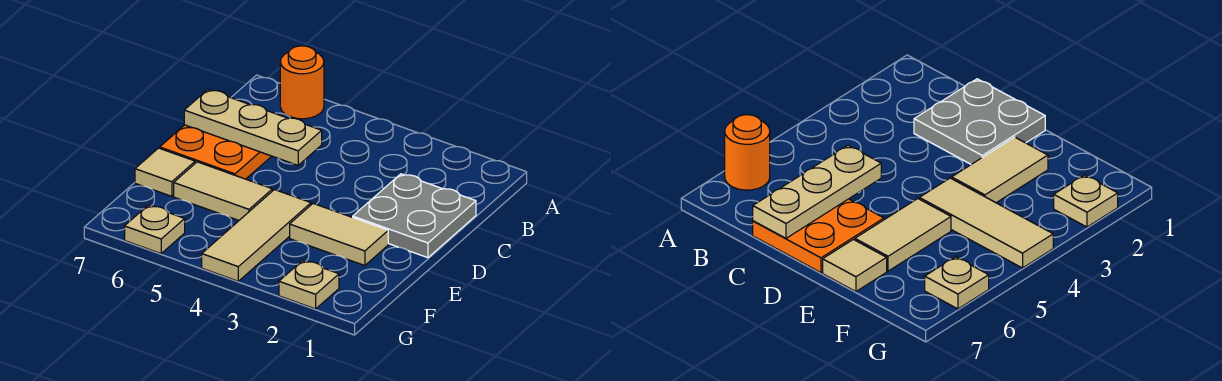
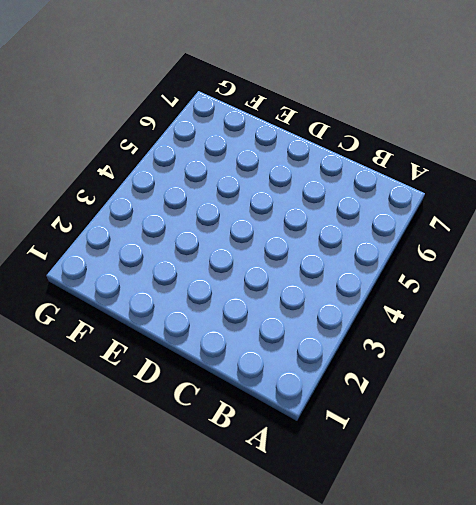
none -> orange 1x1 round brick [280,46,324,119]
none -> grey 2x2 plate [353,174,476,258]

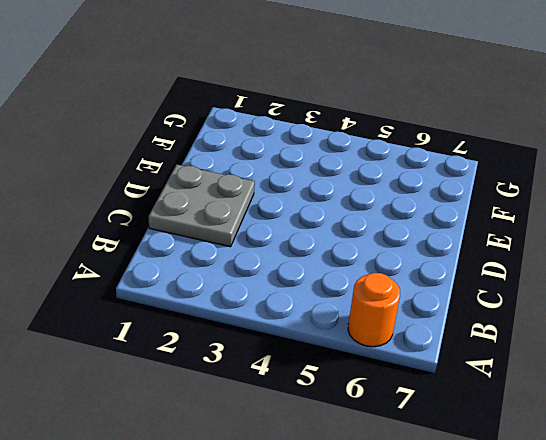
none -> orange 2x2 plate [160,125,271,179]
none -> tan 1x2 tile [290,204,388,266]

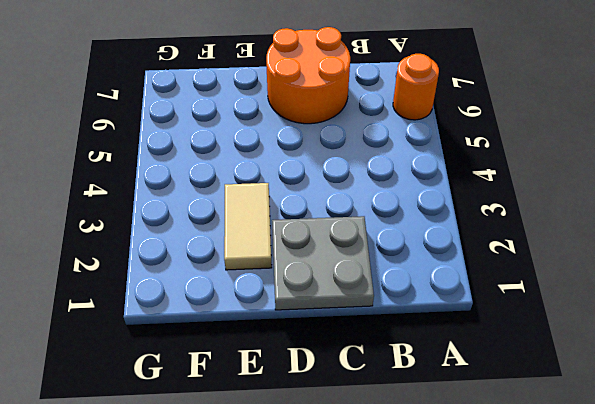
orange 2x2 round brick [266,27,350,124] -> orange 2x2 plate [160,125,271,179]
none -> tan 1x3 tile [202,190,311,281]
none -> tan 1x2 tile [174,162,272,220]

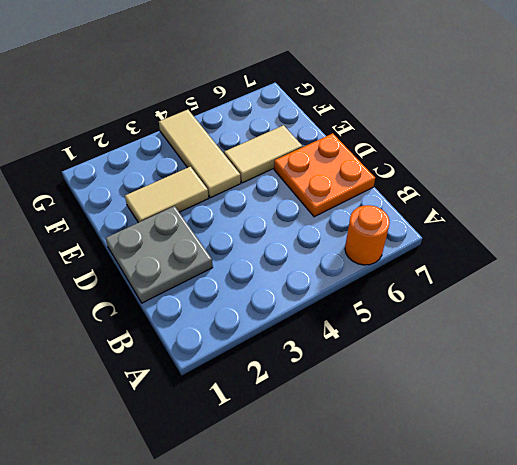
none -> tan 1x1 tile [135,148,195,196]
none -> tan 1x1 plate [279,261,339,309]

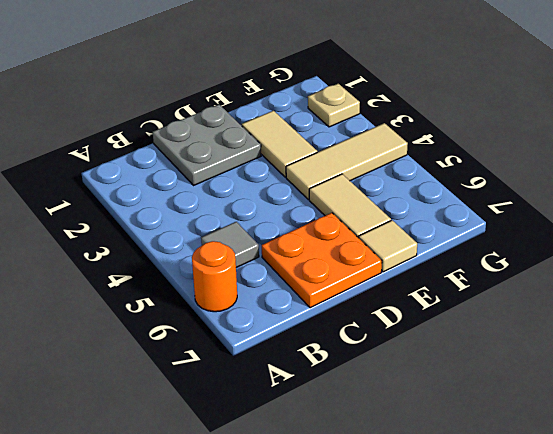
grey 1x1 tile [201,222,259,268] -> none
none -> tan 1x1 plate [125,205,185,254]
none -> tan 1x3 plate [184,90,322,165]

